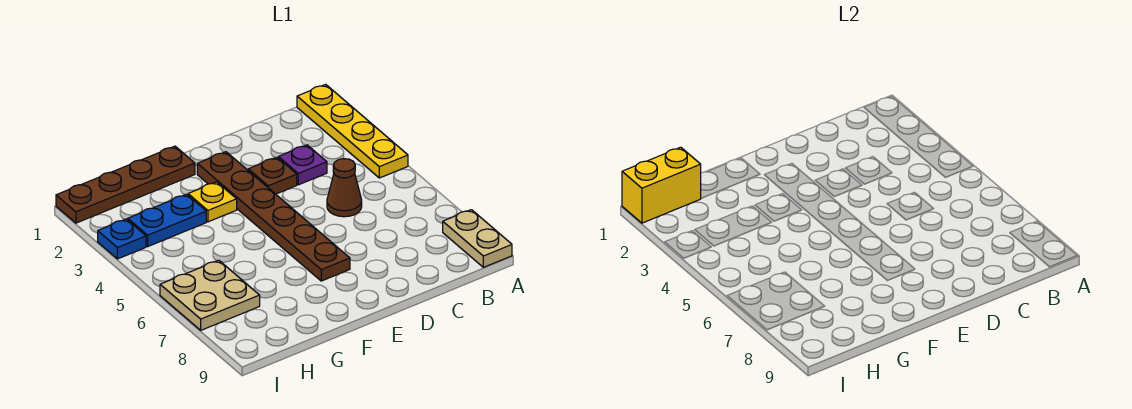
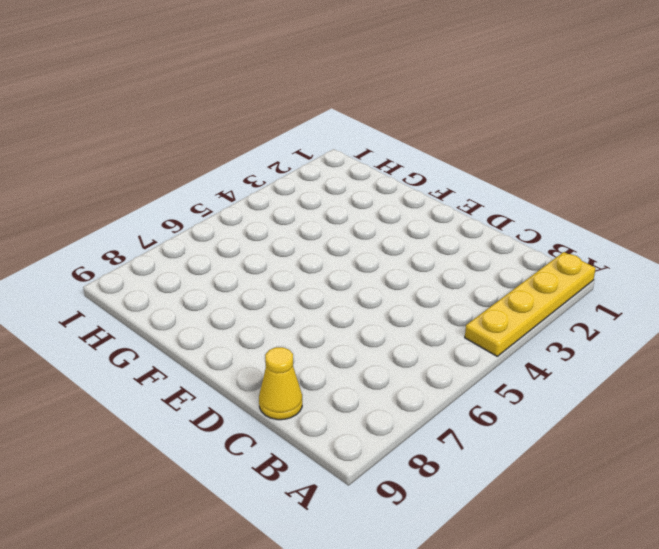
yellow 1x1 cone [259,347,302,420] -> none
none -> tan 1x2 plate [443,210,512,267]
none -> purple 1x1 plate [278,145,327,185]
none -> brown 1x1 cone [327,159,362,217]

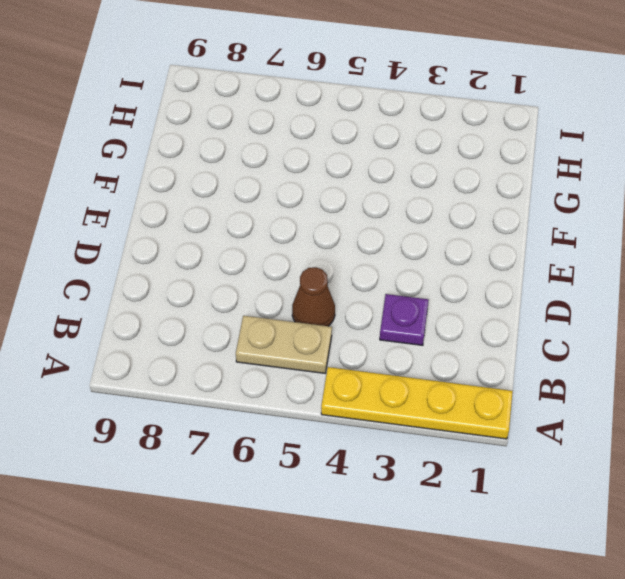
tan 1x2 plate [236,316,332,373] -> tan 1x2 plate moved to [443,210,512,267]
none -> brown 1x1 plate [248,157,297,194]
none -> brown 1x6 plate [197,152,350,281]
none -> brown 1x4 plate [56,146,195,223]

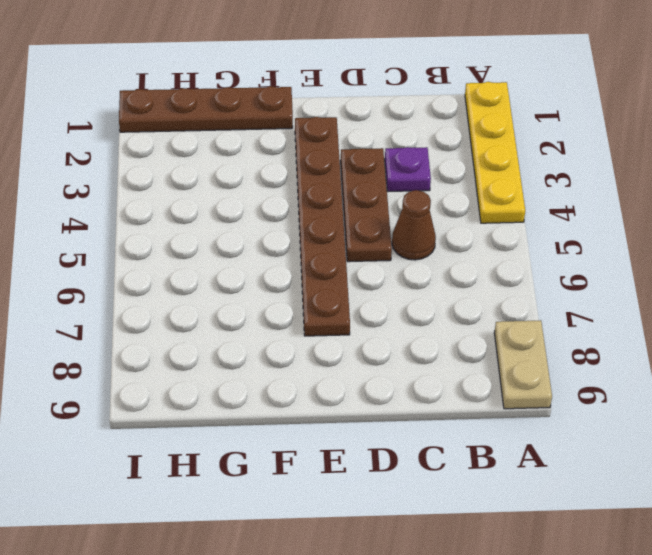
brown 1x3 plate [341,148,392,262] -> brown 1x1 plate [248,157,297,194]
none -> yellow 1x1 plate [188,182,237,222]
none -> blue 1x2 plate [128,194,206,246]
none -> tan 2x2 plate [160,260,260,330]

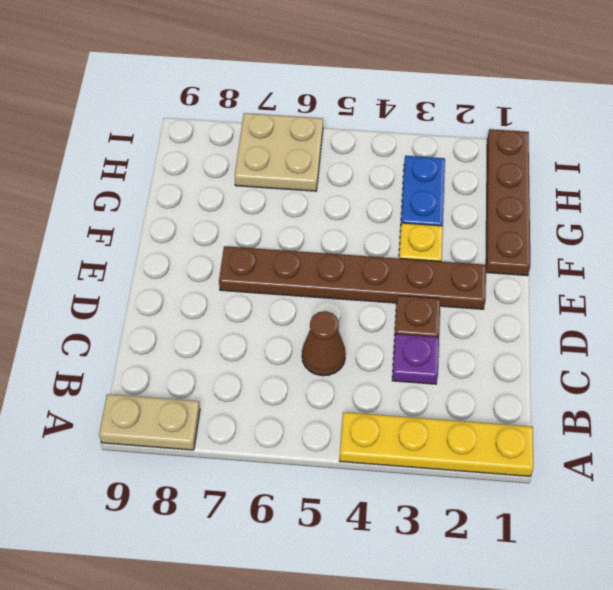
none -> blue 1x1 plate [98,219,146,259]
none -> yellow 1x2 brick [622,147,701,223]

